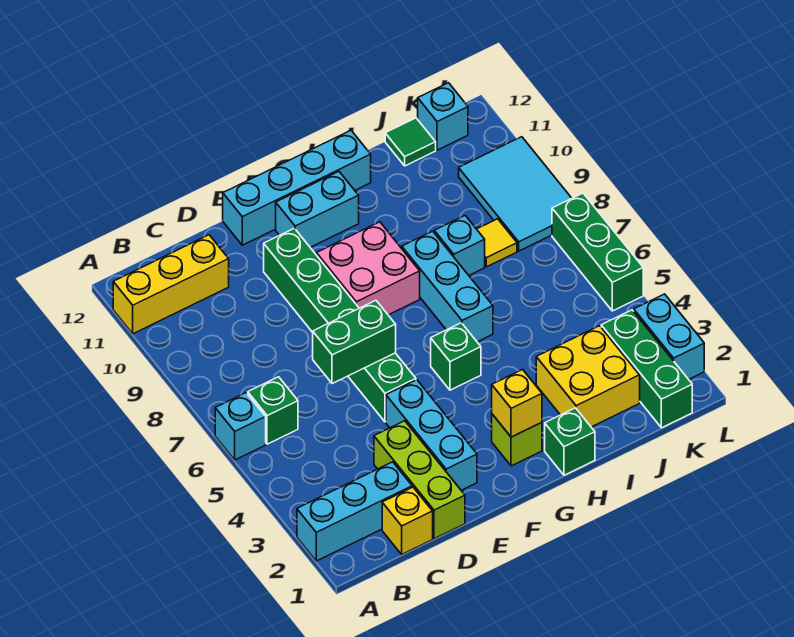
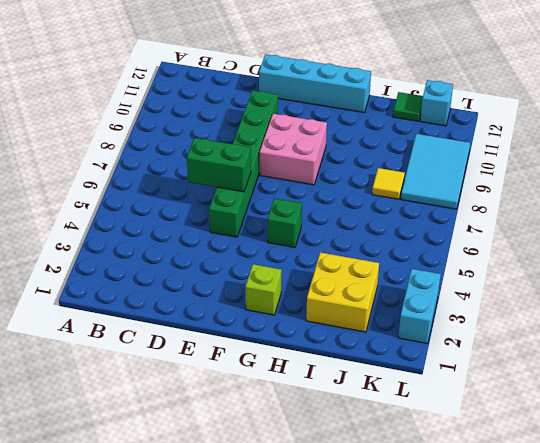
none -> cyan 1x3 brick [297,462,412,561]
none -> cyan 1x1 brick [215,393,266,460]
none -> yellow 1x3 brick [113,235,229,334]

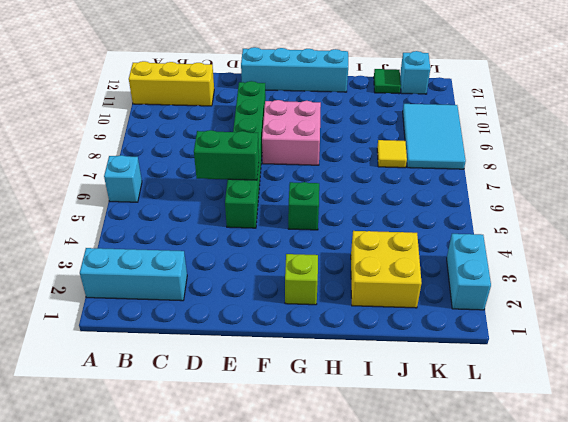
none -> green 1x1 brick [248,377,298,444]
none -> yellow 1x1 brick [382,487,433,554]
none -> lime 1x3 brick [374,421,465,539]

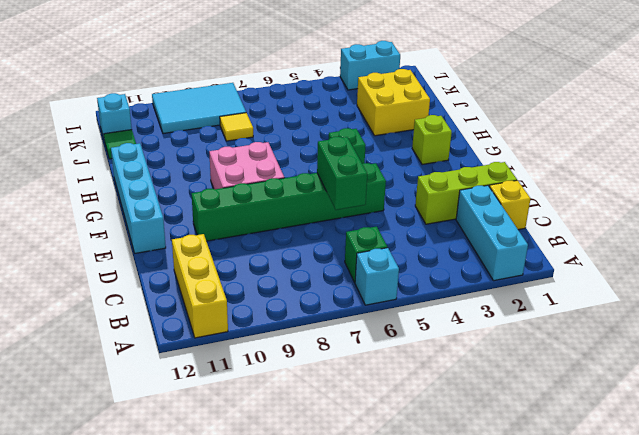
none -> cyan 1x3 brick [386,380,477,490]
none -> cyan 1x2 brick [276,172,359,247]
none -> green 1x1 brick [545,408,595,475]

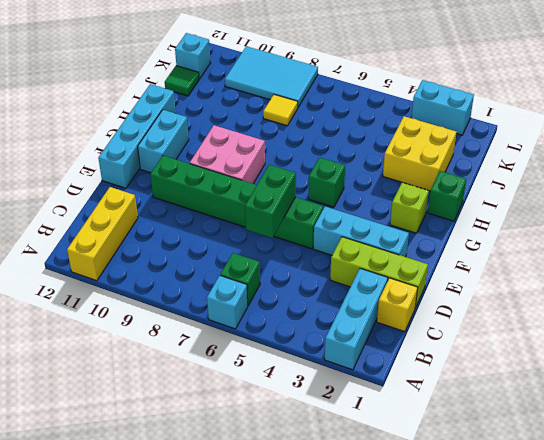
none -> cyan 1x3 brick [402,231,493,342]
none -> cyan 1x1 brick [434,216,485,275]
none -> green 1x3 brick [601,310,692,428]

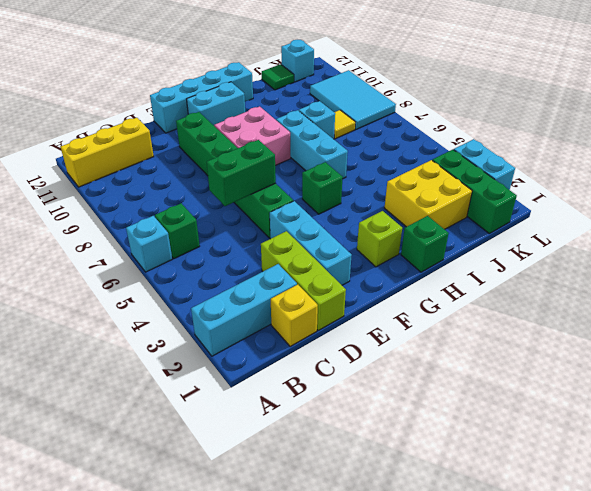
none -> green 1x3 brick [552,193,643,311]
none -> yellow 1x1 brick [492,370,542,437]

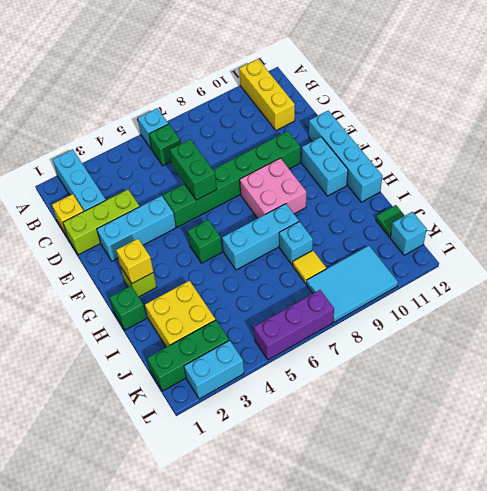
purple 1x3 brick [254,290,334,360] -> green 1x3 brick [552,193,643,311]

